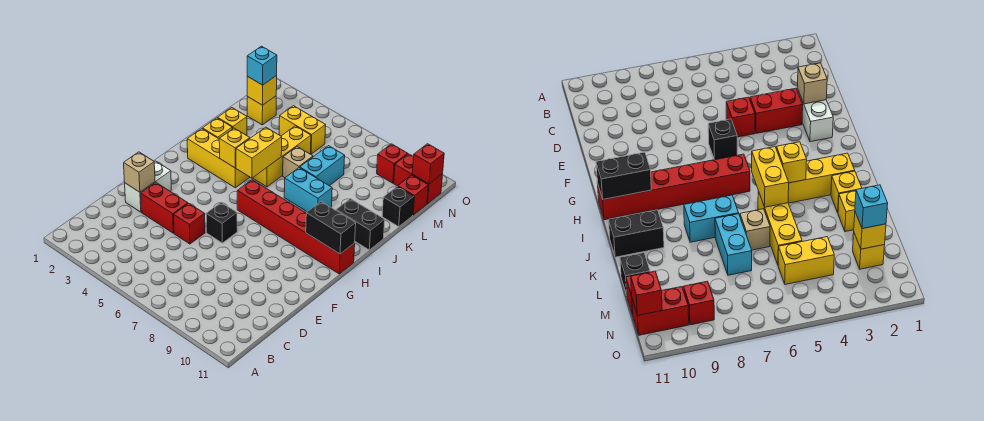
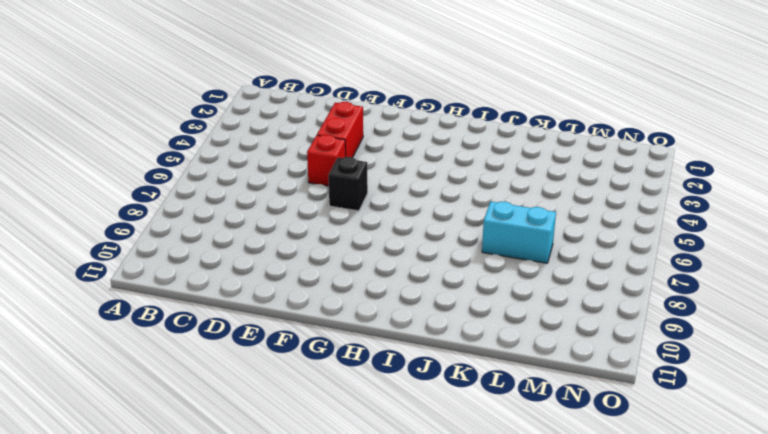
none -> white 1x2 brick [125,161,171,212]
none -> red 1x6 brick [237,180,355,274]
none -> yellow 1x3 brick [187,129,250,188]

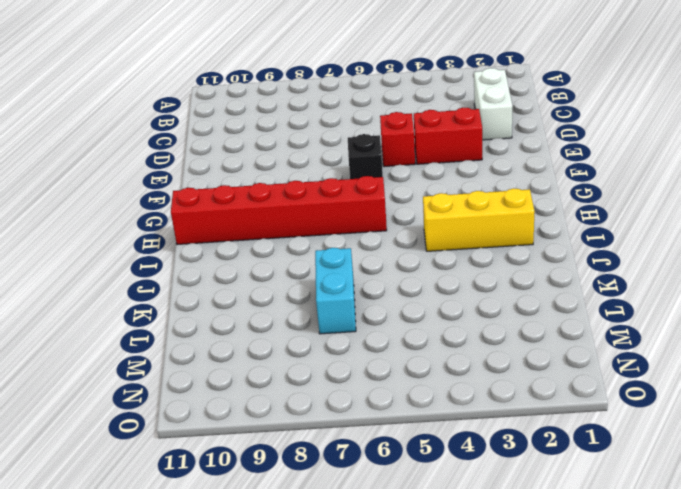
white 1x2 brick [474,68,512,140] -> white 1x2 brick moved to [125,161,171,212]
none -> yellow 1x1 brick [203,118,232,139]
none -> yellow 1x3 brick [253,126,311,187]
none -> cyan 1x2 brick [284,168,332,212]

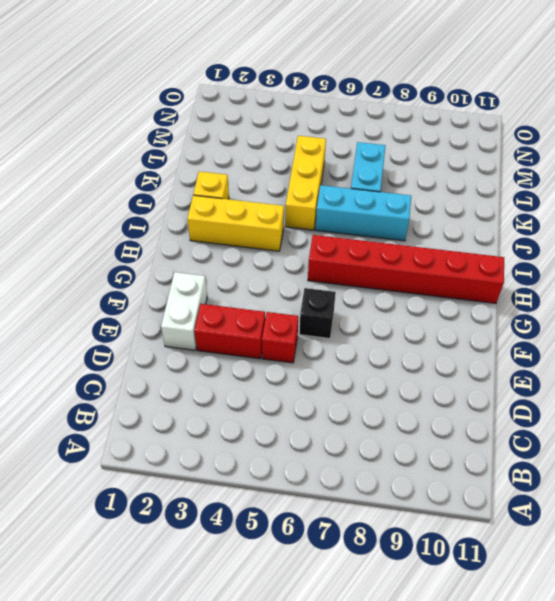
cyan 1x3 brick [315,185,411,241] -> cyan 1x2 brick [284,168,332,212]
none -> black 1x2 brick [336,199,385,250]
none -> yellow 1x1 brick [218,108,247,136]
none -> tan 1x1 brick [283,147,313,178]

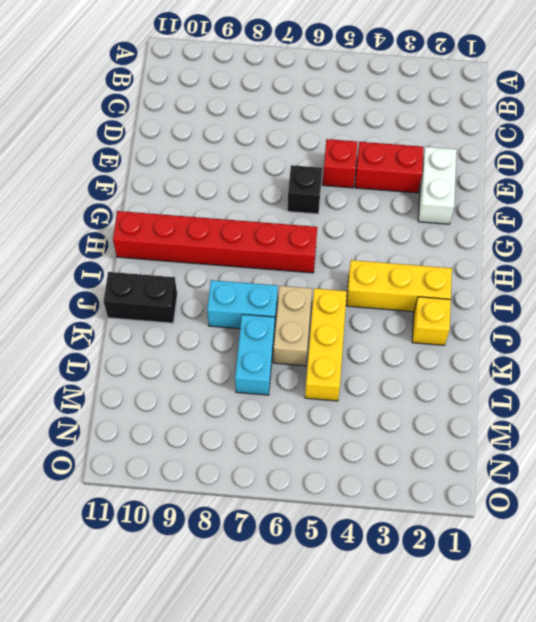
tan 1x2 brick [273,286,312,366] -> tan 1x1 brick [283,147,313,178]
none -> yellow 1x1 brick [218,108,247,136]
none -> black 1x1 brick [382,186,414,227]
none -> yellow 1x1 brick [247,96,276,125]

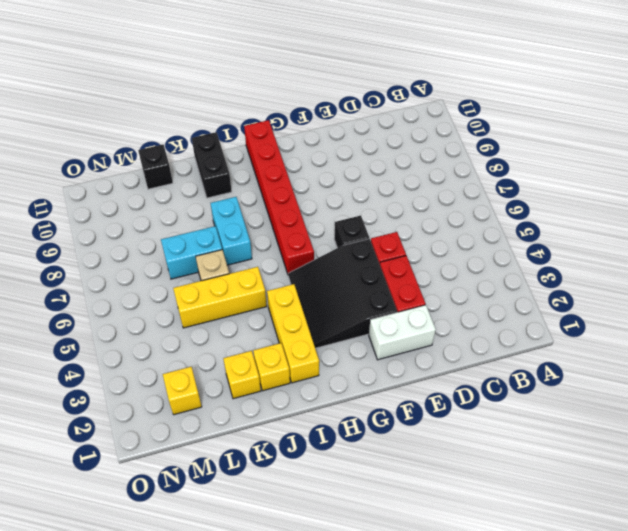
black 3x3 slope [288,238,397,348] -> none
none -> yellow 1x2 brick [279,106,326,154]
none -> red 1x1 brick [398,175,428,215]
none -> red 1x1 brick [377,144,408,183]

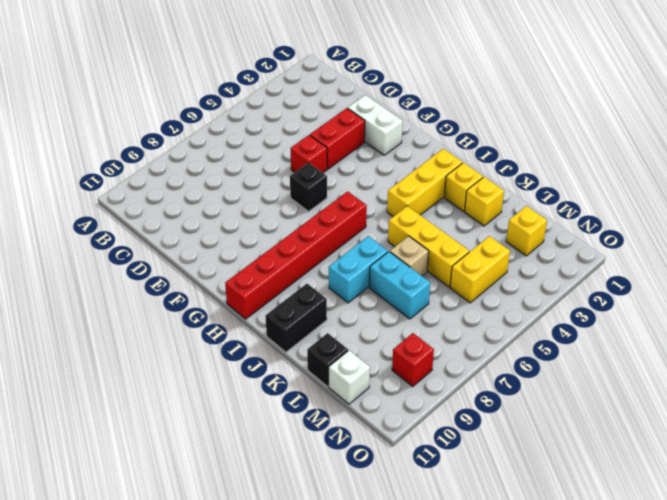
white 1x1 brick [329,350,370,404] -> red 1x1 brick [398,175,428,215]
none -> red 1x2 brick [394,154,443,204]
none -> tan 1x1 brick [124,152,155,192]
none -> black 1x2 brick [306,202,356,254]

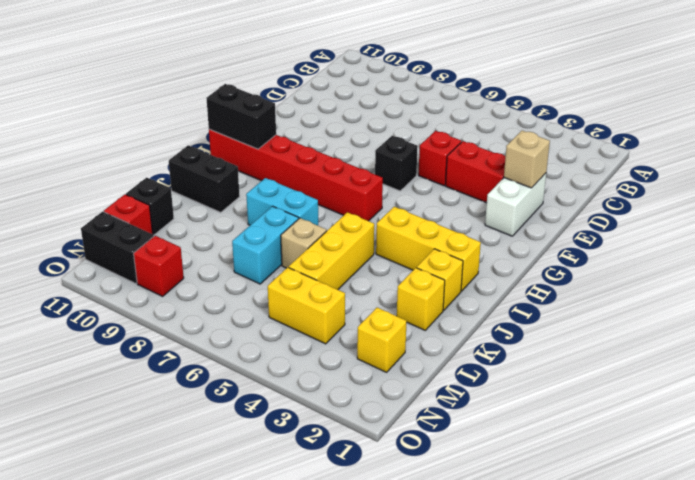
black 1x2 brick [81,212,154,284] -> red 1x2 brick [394,154,443,204]
none -> yellow 1x1 brick [219,128,250,168]
none -> yellow 1x2 brick [236,127,282,178]
none -> yellow 1x1 brick [247,76,277,105]

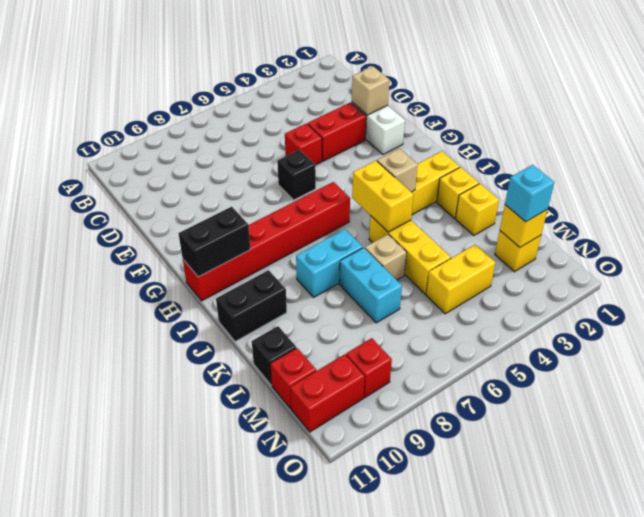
tan 1x1 brick [377,148,418,192] -> yellow 1x1 brick [219,128,250,168]
none -> red 1x1 brick [412,144,444,184]

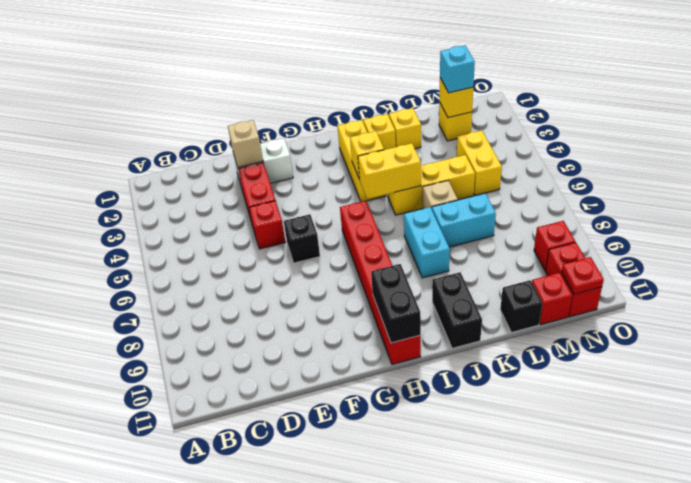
red 1x1 plate [562,257,604,294] -> red 1x1 brick [412,144,444,184]

